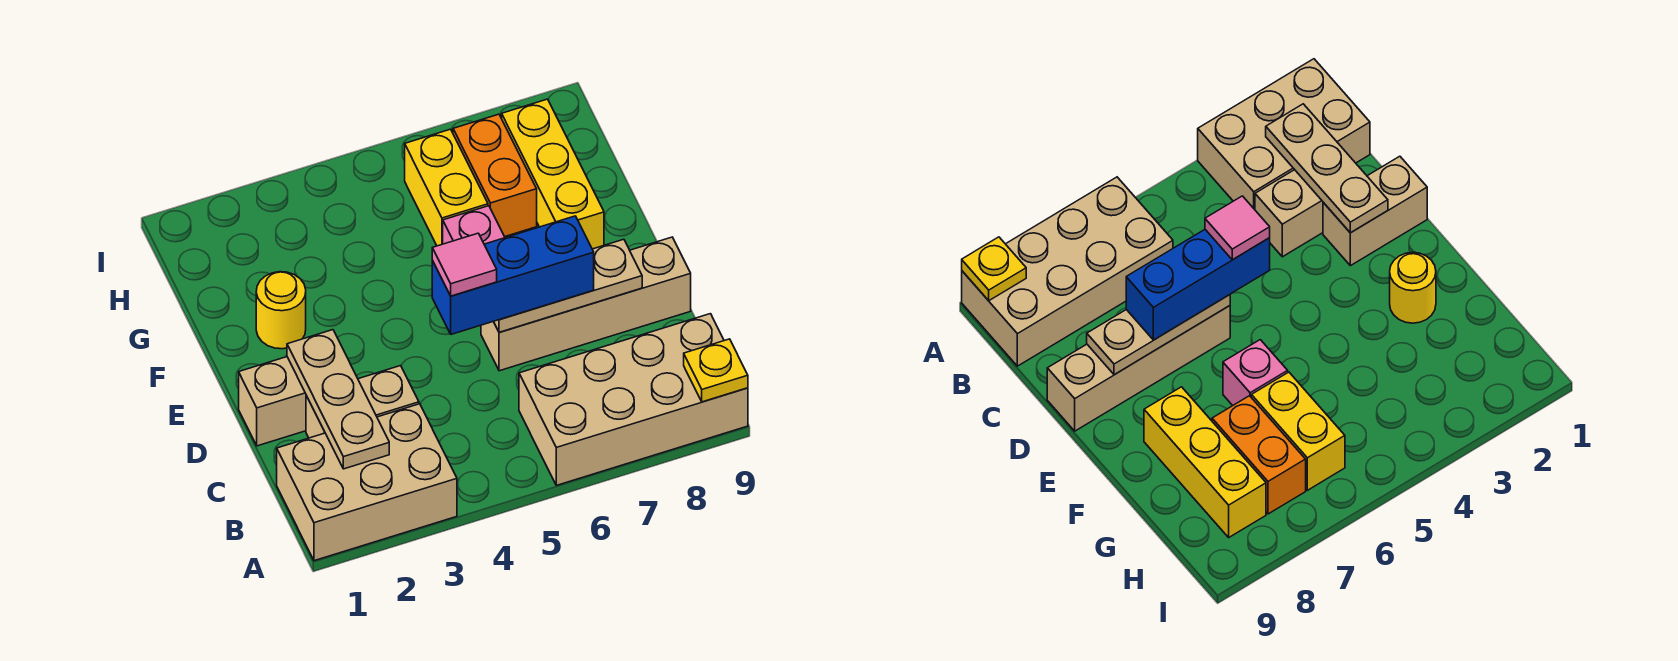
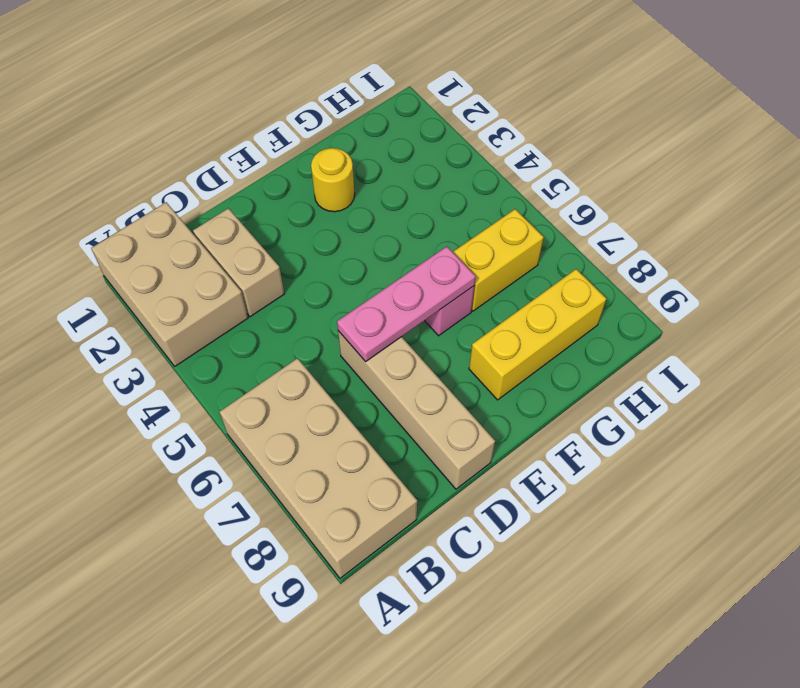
pink 1x3 plate [337,246,476,362] -> tan 1x3 plate [494,239,642,332]
none -> tan 1x2 brick [239,357,306,446]
none -> orange 1x2 brick [453,114,537,237]
none -> yellow 1x1 plate [684,339,748,402]

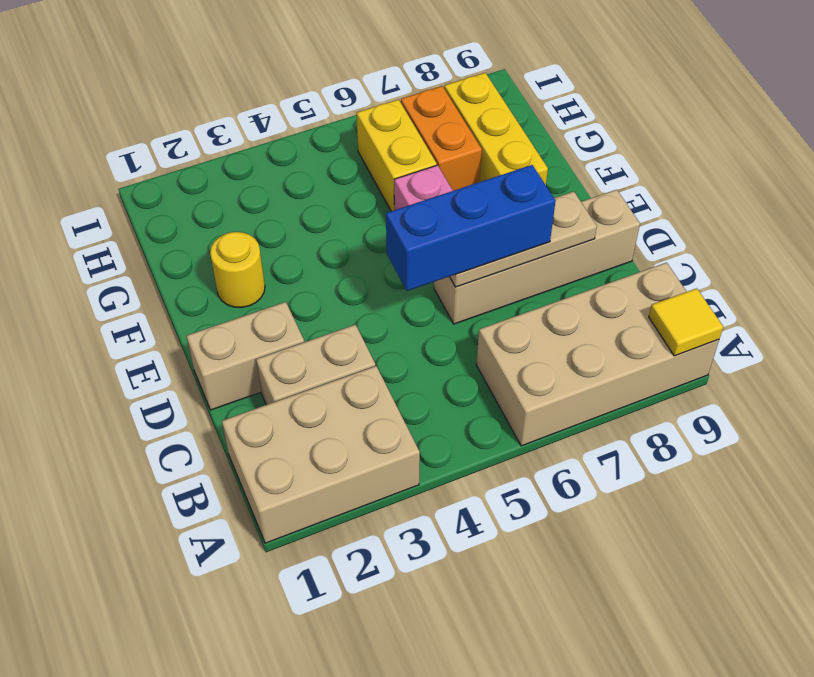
yellow 1x1 tile [649,288,723,356] -> yellow 1x1 plate [684,339,748,402]
none -> tan 1x3 plate [287,330,389,469]
none -> pink 1x1 tile [432,233,497,296]

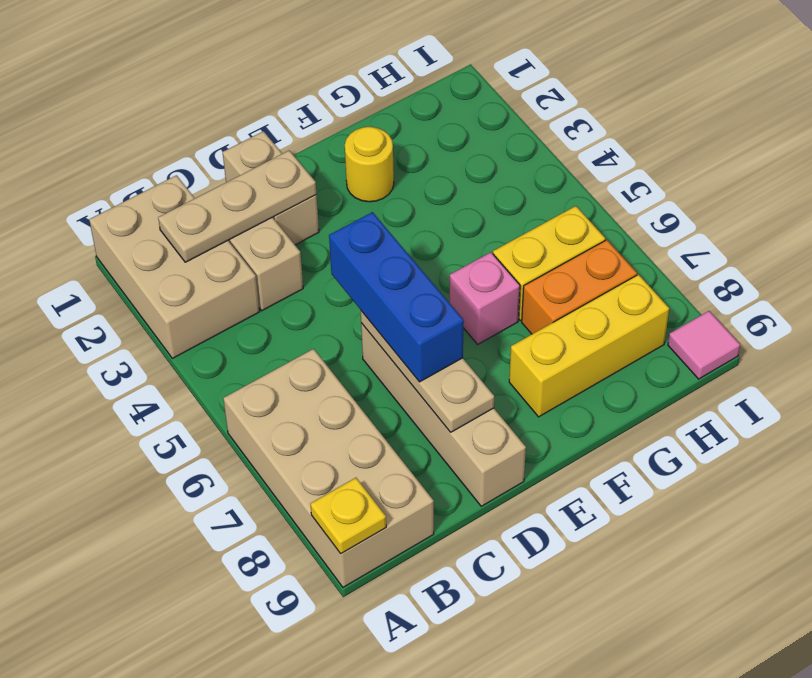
pink 1x1 tile [668,311,740,379] -> pink 1x1 tile moved to [432,233,497,296]

